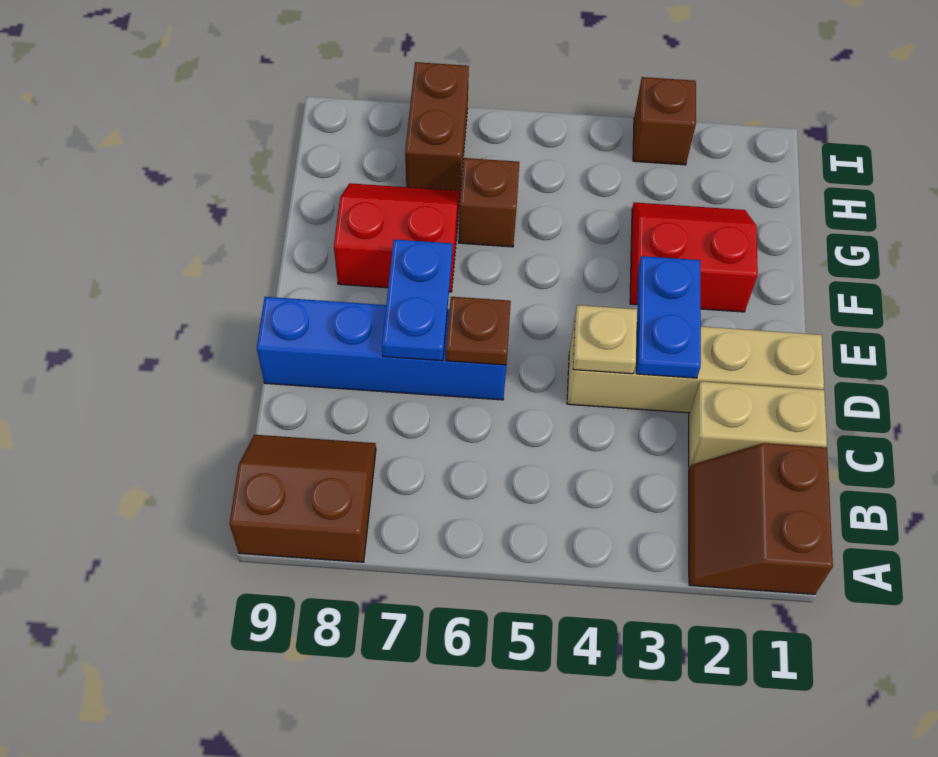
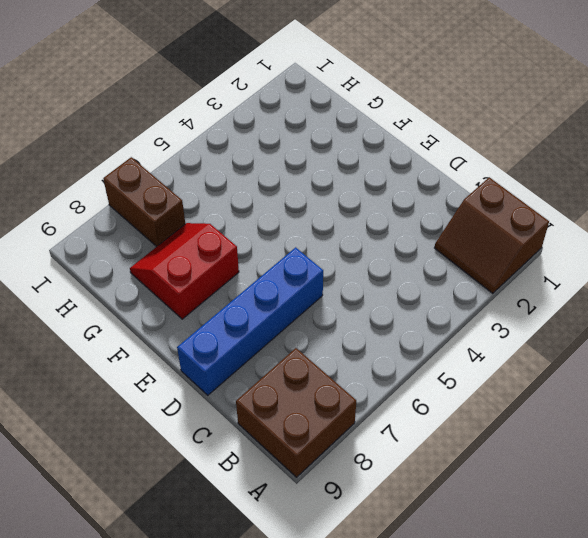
brown 2x2 brick [236,348,356,477] -> brown 2x2 slope [229,435,376,562]
none -> tan 1x2 brick [689,381,827,468]
none -> tan 1x4 brick [567,321,824,413]
none -> red 2x2 slope [630,202,758,312]

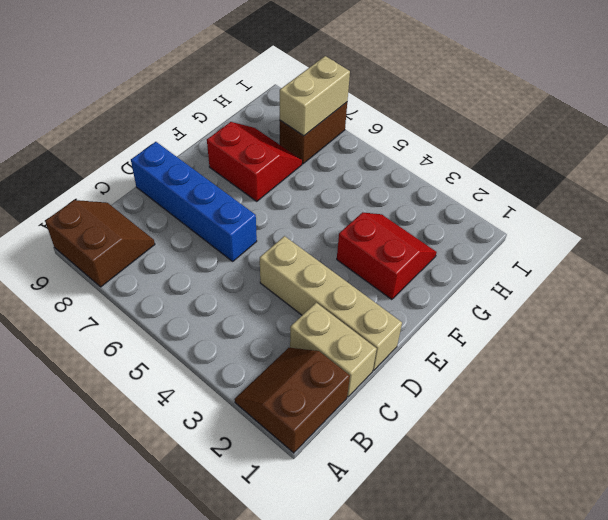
tan 1x2 brick [280,56,350,136] -> none
none -> brown 1x1 brick [459,158,519,247]
none -> brown 1x1 brick [633,77,696,165]
none -> blue 1x2 plate [636,256,701,378]

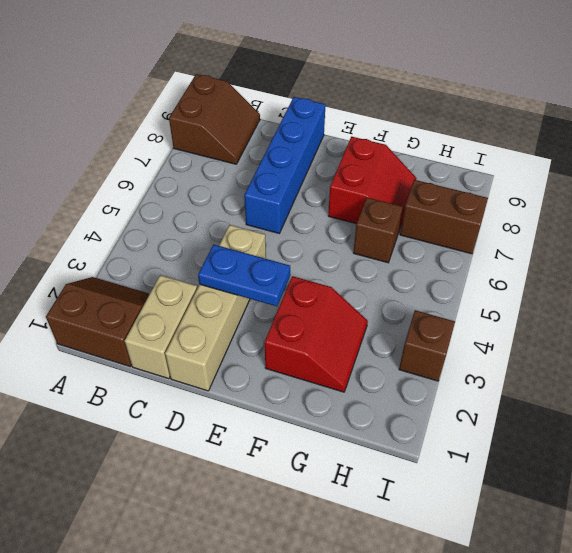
none -> tan 1x1 plate [573,305,637,374]
none -> brown 1x1 plate [446,297,511,365]
none -> blue 1x2 plate [382,239,452,361]

